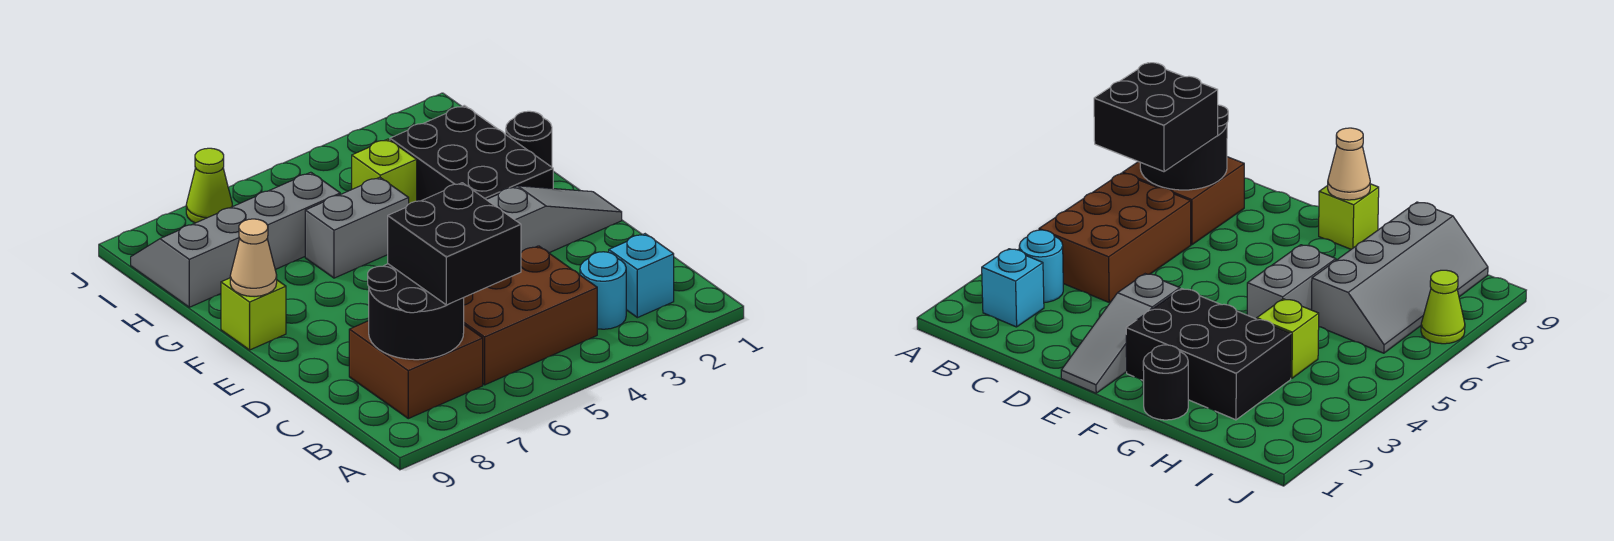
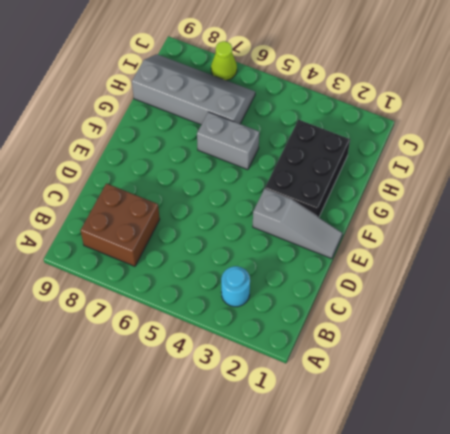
none -> cyan 1x1 brick [609,234,674,318]
none -> brown 2x3 brick [464,246,597,385]
none -> lime 1x1 brick [221,278,286,350]

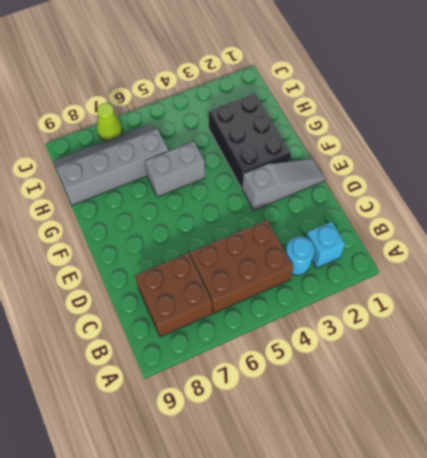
none -> lime 1x1 brick [221,278,286,350]
none -> black 1x1 round brick [506,111,552,167]
none -> lime 1x1 brick [352,139,417,204]

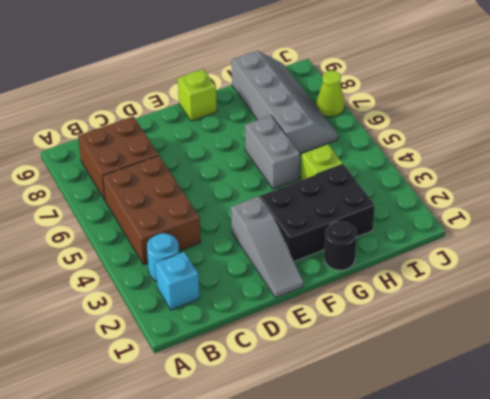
none -> black 2x2 round brick [368,264,464,360]
none -> tan 1x1 cone [230,219,277,297]
none -> black 2x2 brick [388,183,521,305]

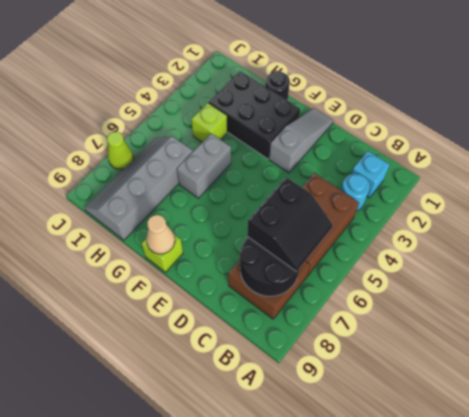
black 2x2 slope [247,177,333,272] -> black 2x2 brick [388,183,521,305]

